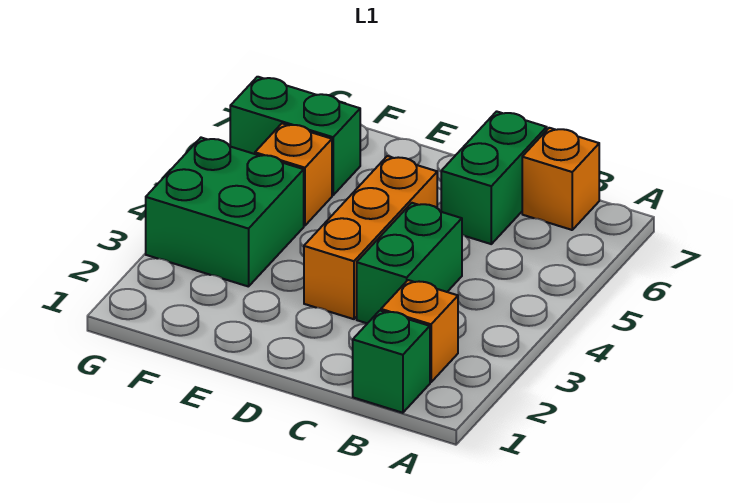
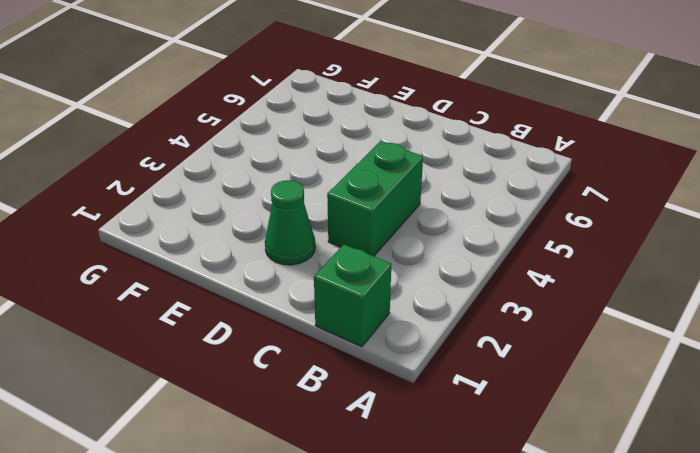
green 1x1 cone [265,180,315,265] -> none
none -> orange 1x1 brick [381,280,458,382]
none -> orange 1x1 brick [522,128,599,230]

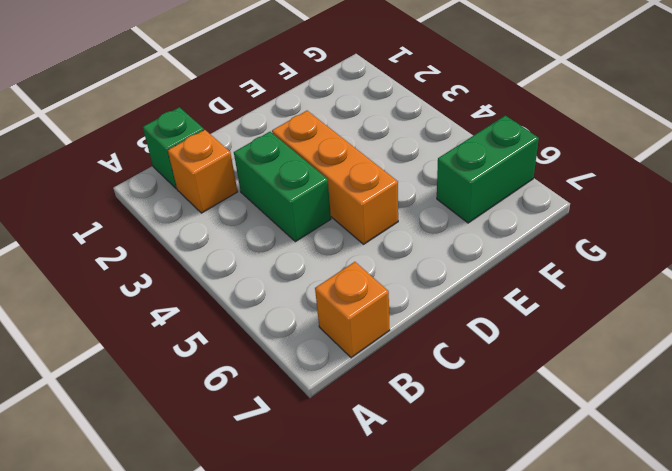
none -> green 1x2 brick [441,111,547,244]
none -> green 2x2 brick [146,138,304,287]

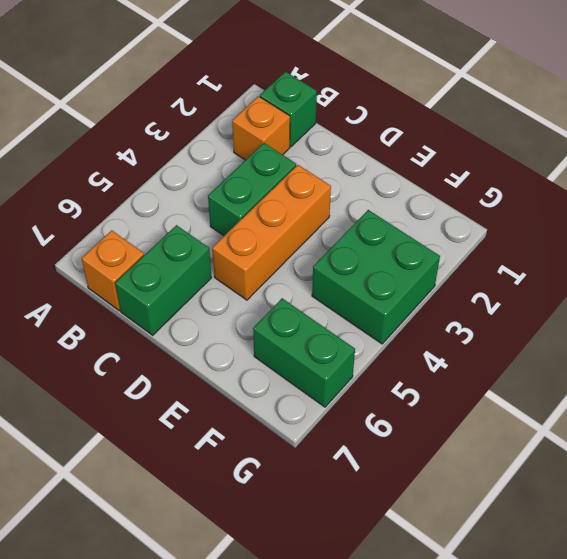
none -> orange 1x1 brick [255,123,332,226]

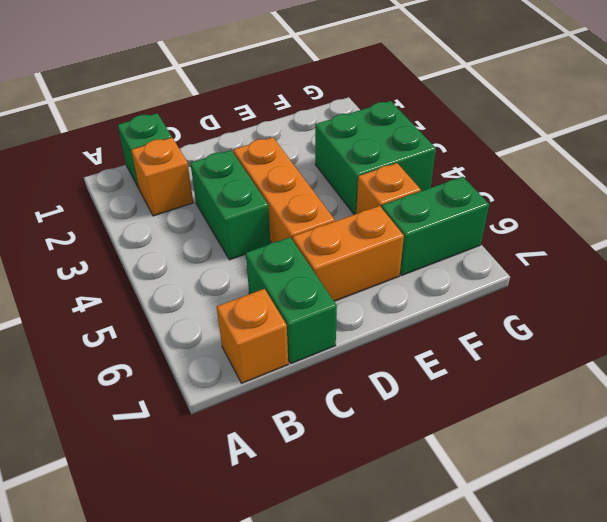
orange 1x2 brick [293,206,404,301] -> none

